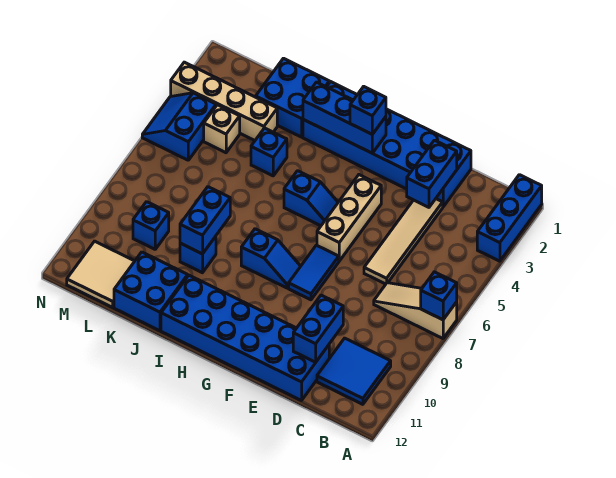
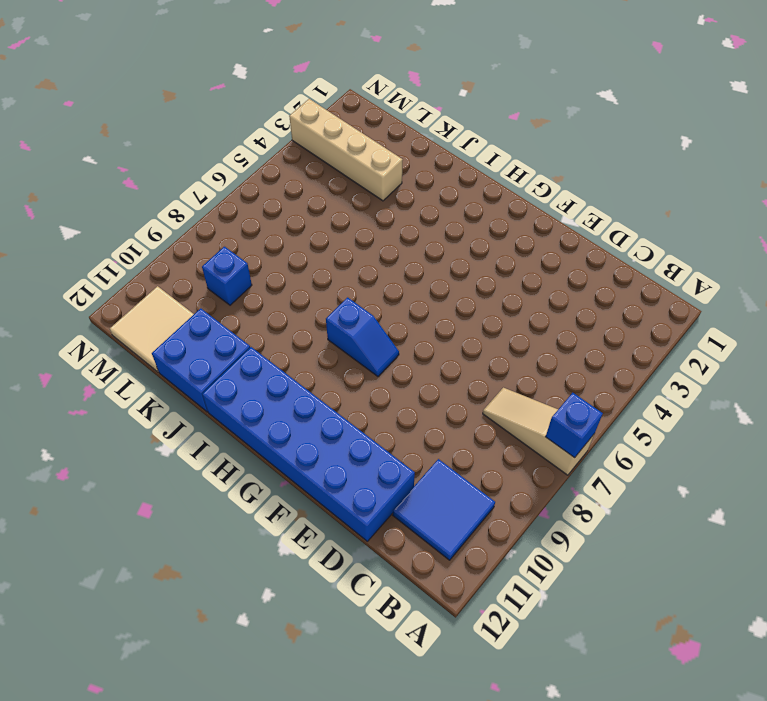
none -> blue 1x3 brick [477,175,542,261]
none -> blue 2x6 brick [303,82,471,207]
none -> tan 1x4 tile [364,199,443,284]

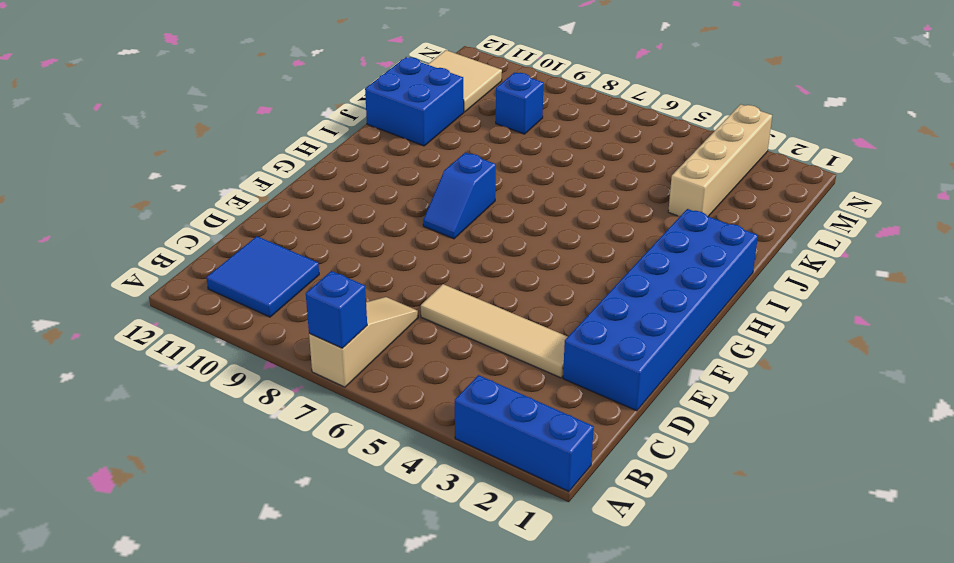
none -> blue 2x6 brick [161,275,329,401]
none -> tan 1x3 brick [317,175,381,261]
none -> blue 1x2 tile [289,245,339,300]

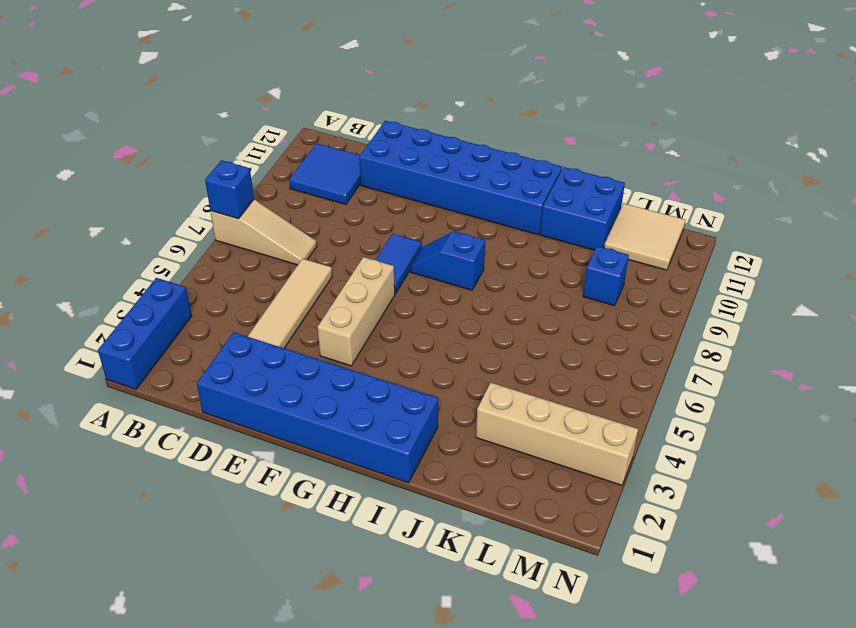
none -> blue 1x2 slope [284,171,338,226]
none -> blue 2x2 brick [256,58,329,137]
none -> blue 1x1 brick [251,128,287,176]

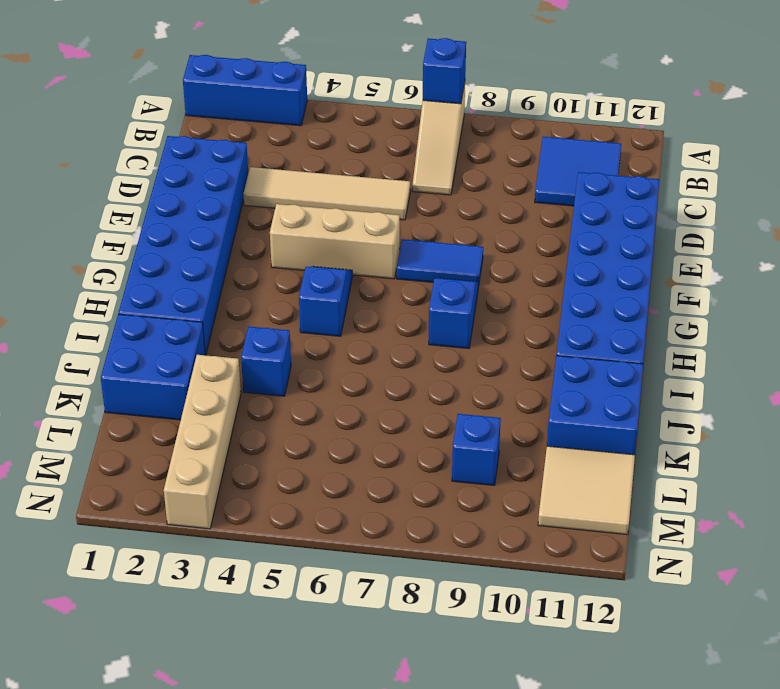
none -> blue 1x1 brick [180,236,216,273]
none -> tan 1x1 brick [204,105,240,153]
none -> blue 2x2 slope [142,93,216,160]

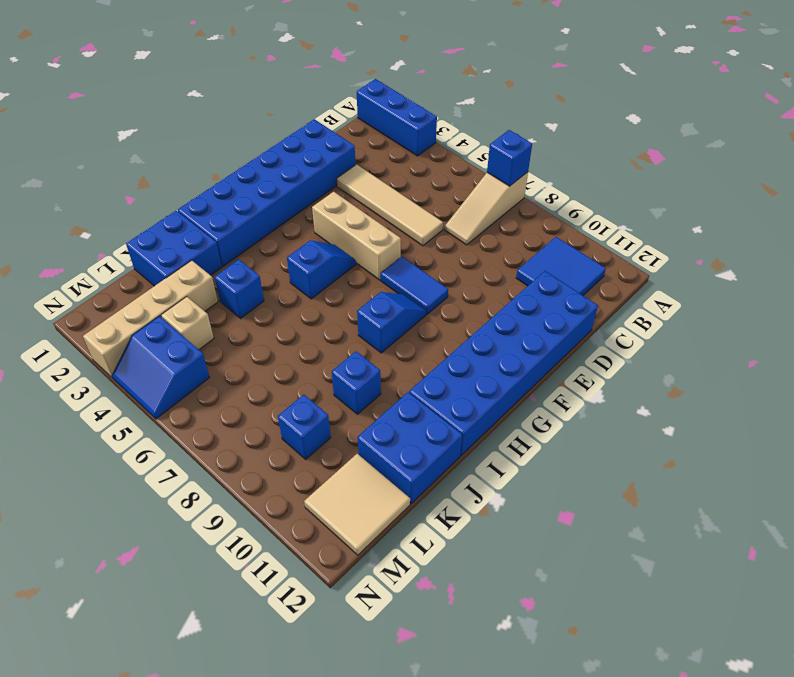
none -> blue 1x2 brick [407,140,457,207]
none -> blue 1x2 brick [293,295,343,362]
none -> blue 1x3 brick [303,82,386,153]

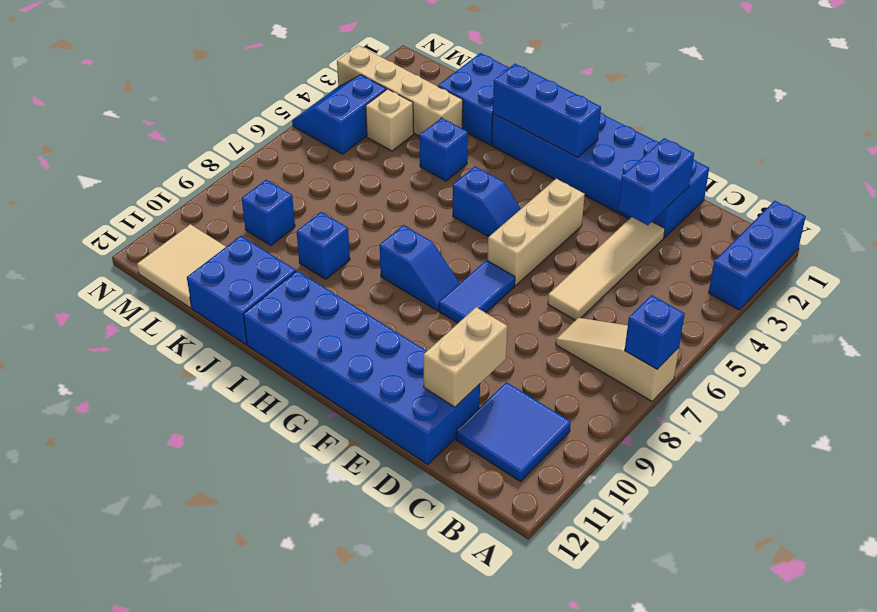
tan 1x2 brick [423,307,507,407] -> blue 1x2 brick [293,295,343,362]
none -> blue 1x2 brick [180,187,230,254]
none -> blue 1x1 brick [350,86,386,134]

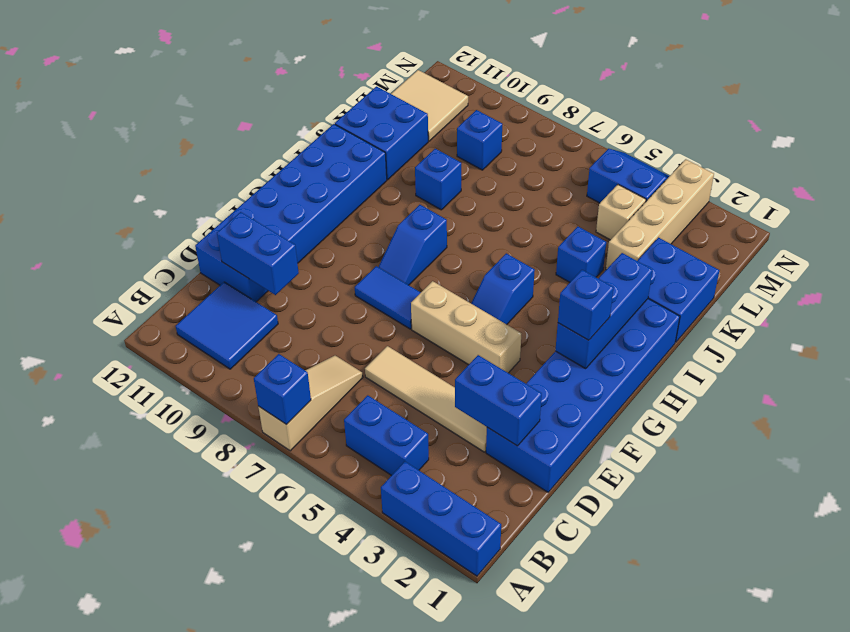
blue 1x2 brick [344,395,429,476] -> blue 1x2 brick moved to [180,187,230,254]

